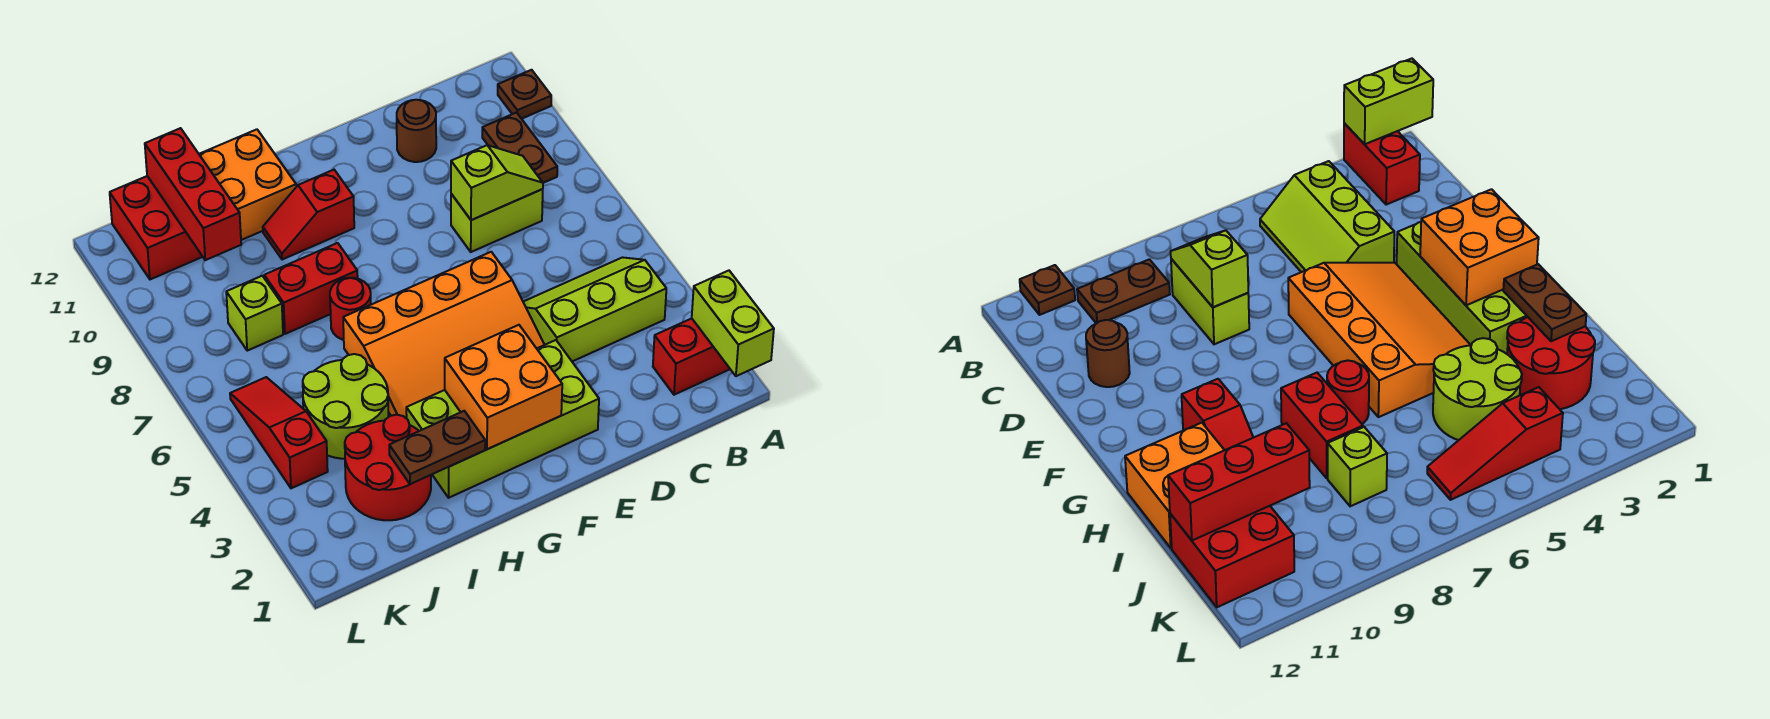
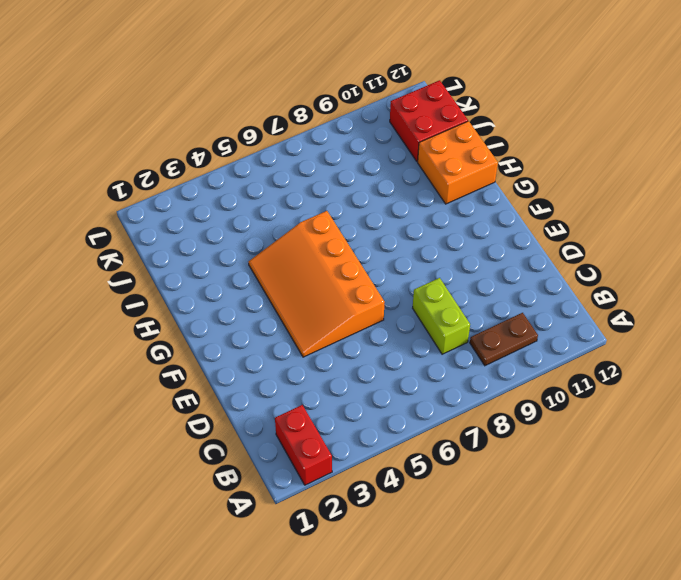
none -> brown 1x1 plate [498,70,551,119]
none -> lime 2x3 slope [523,257,666,361]
none -> brown 1x1 round brick [397,100,436,162]

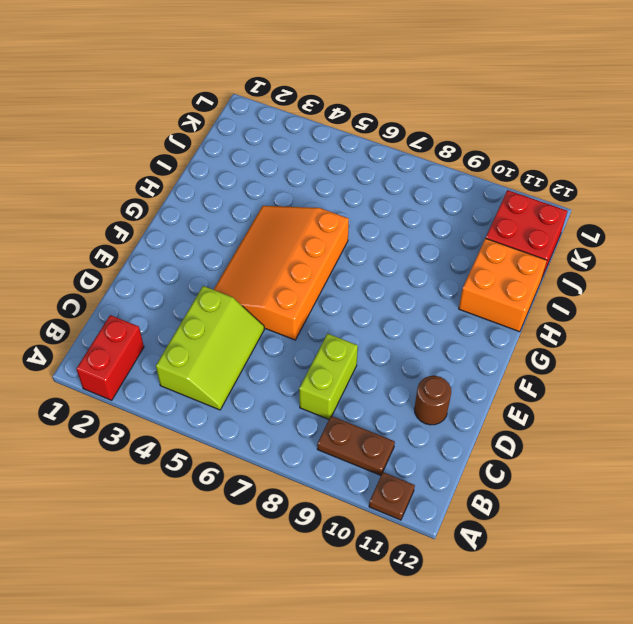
none -> lime 2x4 brick [406,340,599,498]
none -> red 1x2 slope [263,170,354,260]
none -> red 1x1 round brick [330,278,371,340]

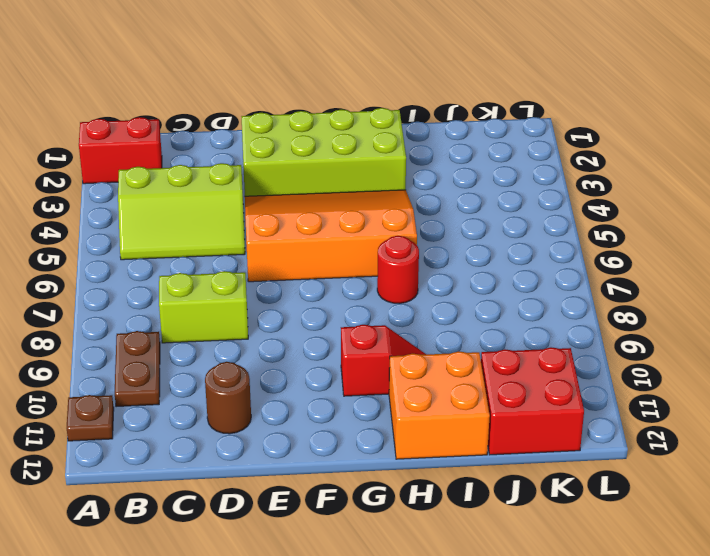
none -> red 1x2 brick [264,243,358,334]
none -> red 2x2 round brick [345,415,431,520]
none -> lime 2x2 round brick [303,354,388,459]

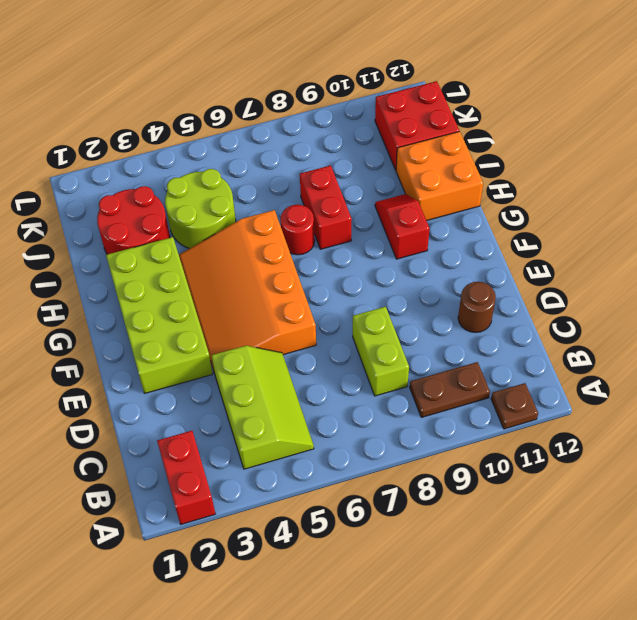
none -> lime 1x1 brick [226,276,283,351]
none -> red 1x3 slope [230,377,328,488]
none -> lime 1x2 brick [692,271,774,376]

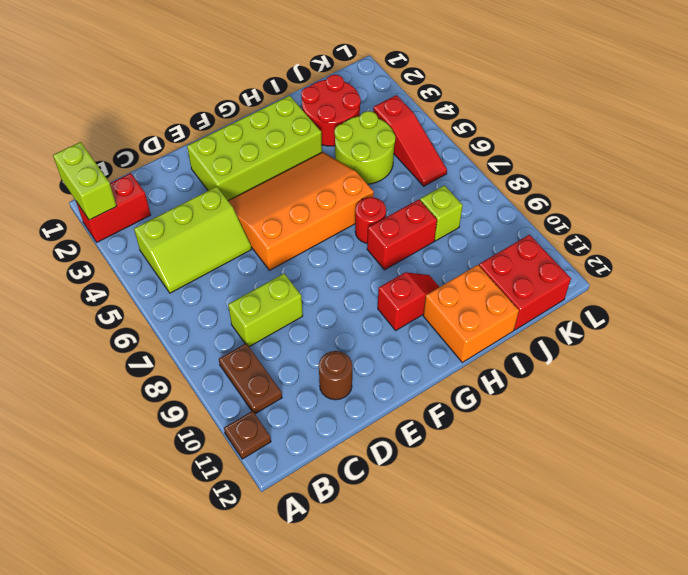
none -> lime 1x2 slope [451,145,543,220]
none -> orange 2x2 brick [445,325,562,449]
none -> brown 1x2 plate [389,411,485,484]

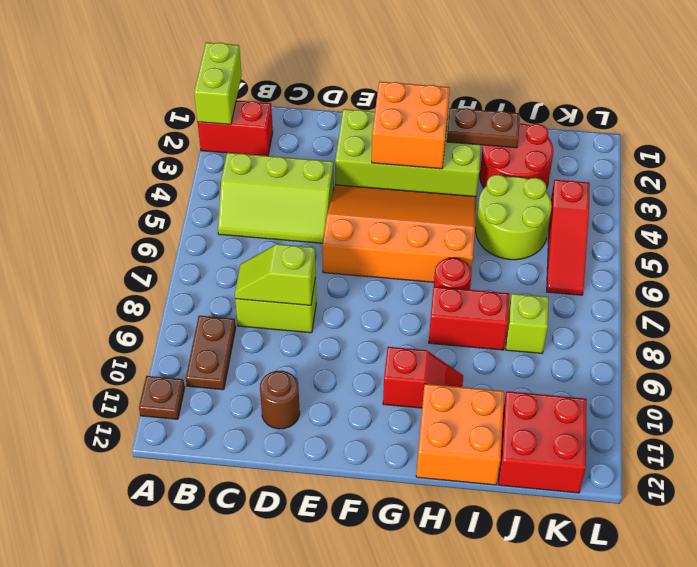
none -> red 1x3 brick [145,128,241,260]

